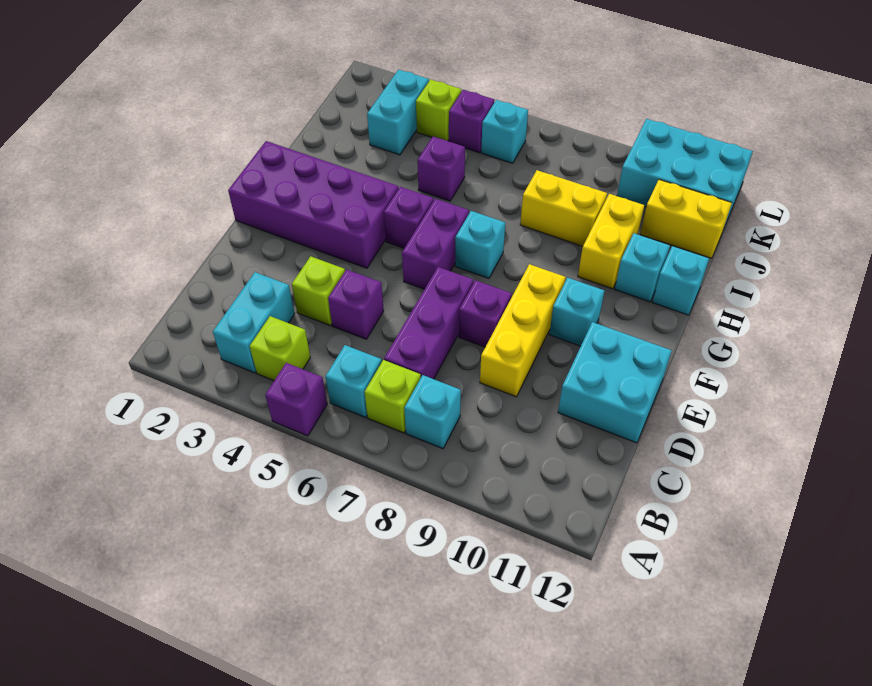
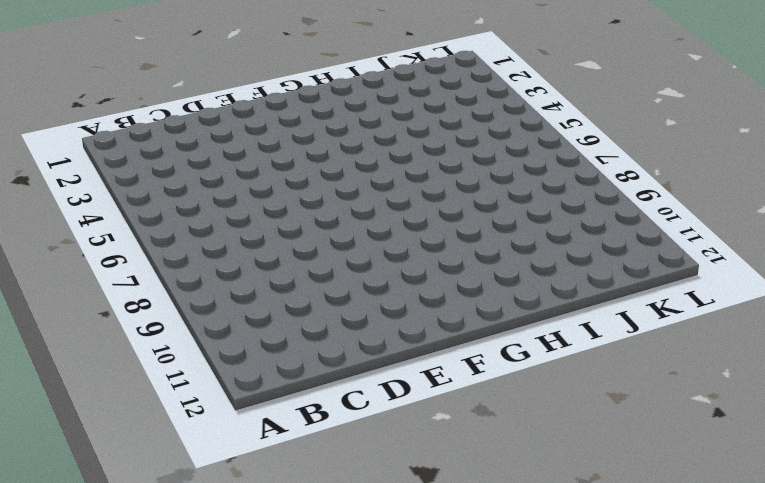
none -> purple 1x1 brick [265,363,327,436]
none -> cyan 1x2 brick [213,272,295,373]
none -> lime 1x1 brick [250,316,310,381]

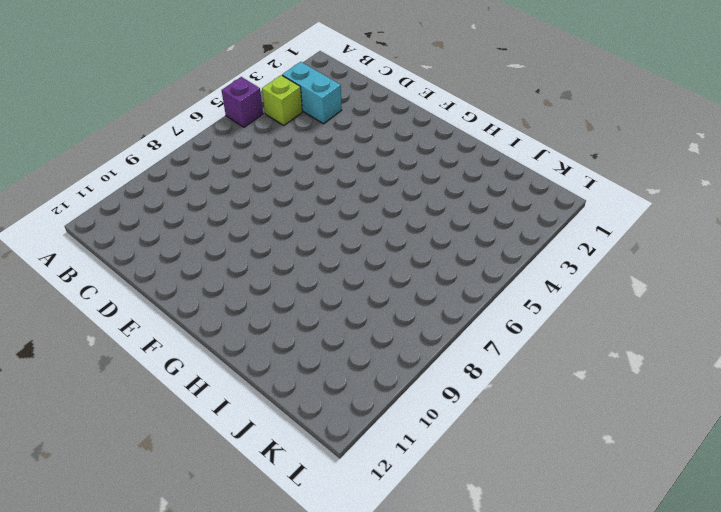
none -> cyan 1x1 brick [325,345,382,417]
none -> lime 1x1 brick [365,360,421,433]
none -> cyan 1x1 brick [404,375,461,449]

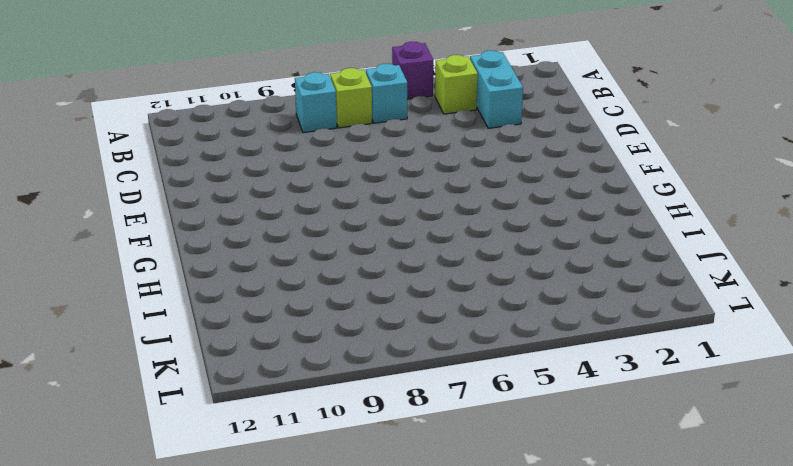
none -> purple 1x3 brick [384,267,474,379]
none -> lime 1x1 brick [292,256,345,326]
none -> purple 1x1 brick [328,270,384,339]

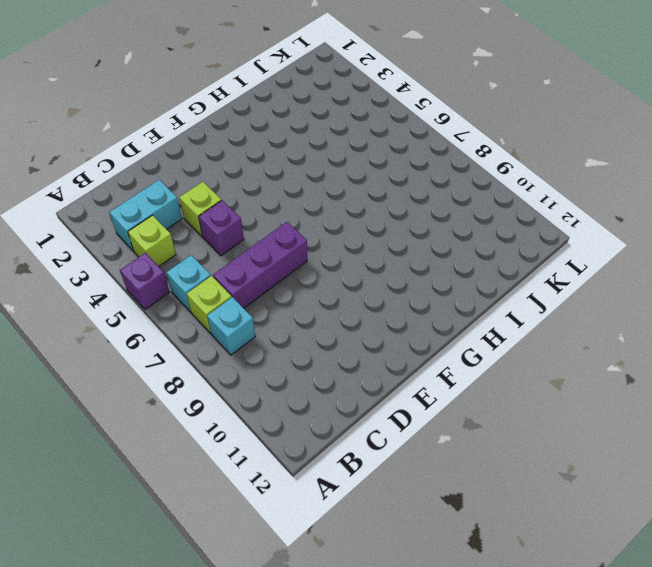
none -> yellow 1x3 brick [480,264,565,397]
none -> cyan 2x2 brick [558,322,672,443]
none -> purple 1x1 brick [459,280,512,347]

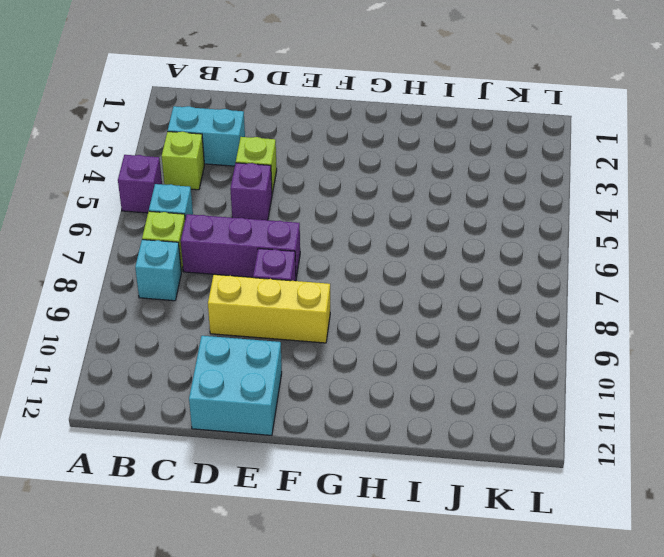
none -> purple 2x4 brick [228,141,399,268]
none -> purple 1x2 brick [402,199,469,289]
none -> cyan 1x1 brick [549,278,604,346]

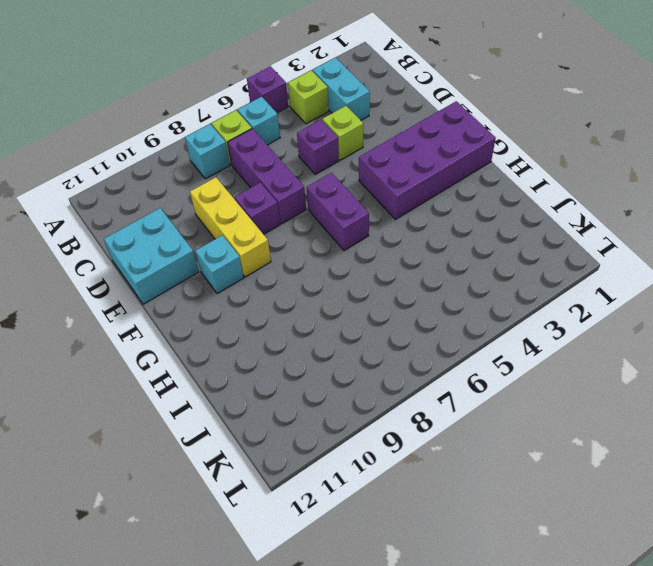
none -> purple 1x1 brick [384,187,434,248]
none -> cyan 1x1 brick [455,211,505,278]
none -> yellow 1x2 brick [578,194,644,289]

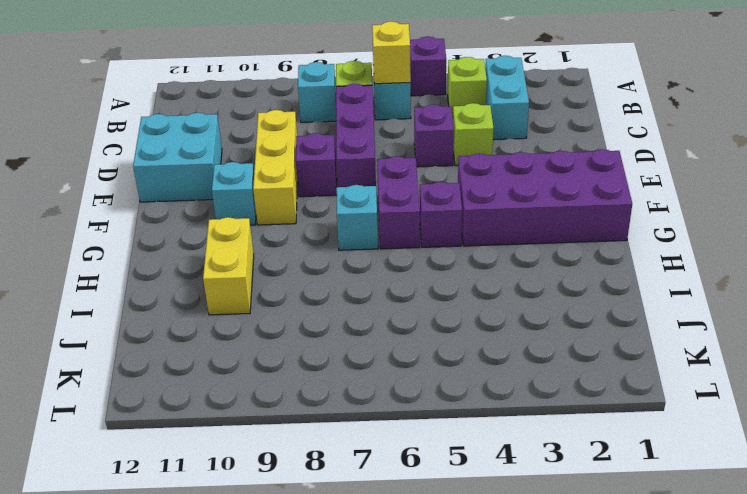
yellow 1x1 brick [372,21,411,84] -> none
none -> cyan 1x1 brick [615,233,670,302]
none -> cyan 1x1 brick [653,246,709,315]
none -> purple 1x1 brick [418,137,465,201]

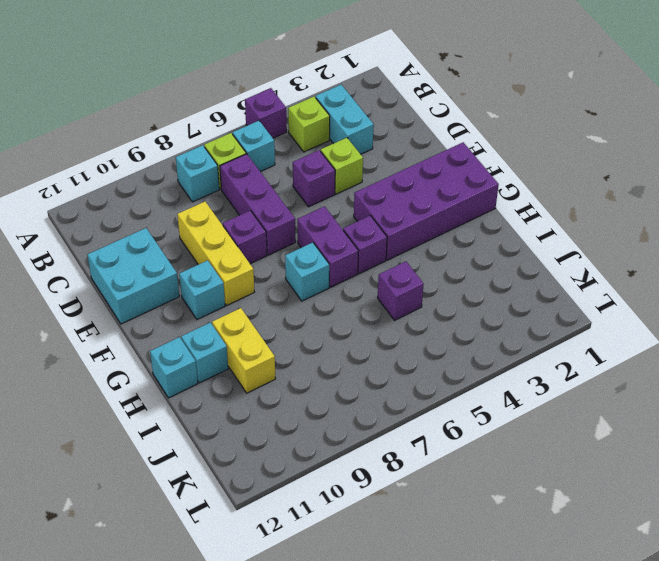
none -> yellow 1x2 brick [520,170,607,246]
none -> cyan 1x2 brick [367,70,429,155]
none -> yellow 1x2 brick [640,180,732,258]

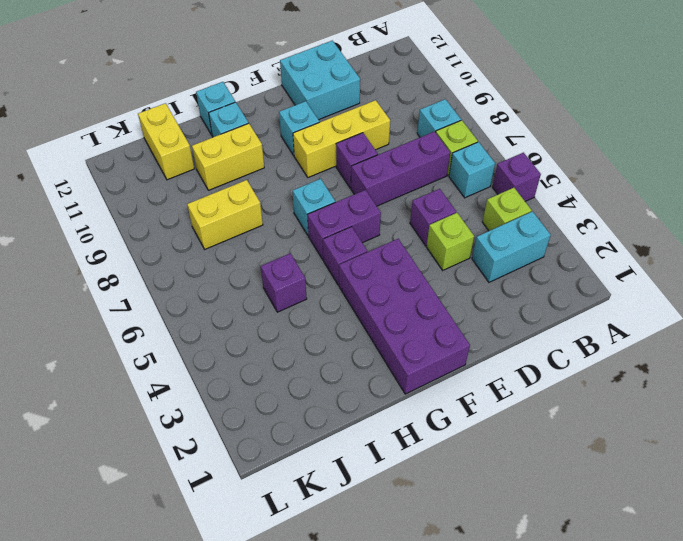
yellow 1x2 brick [187,180,263,249] -> yellow 1x2 brick turned to [520,170,607,246]
none -> cyan 1x2 brick [367,70,429,155]
none -> lime 1x1 brick [416,79,461,141]
none -> purple 1x1 brick [449,90,495,153]

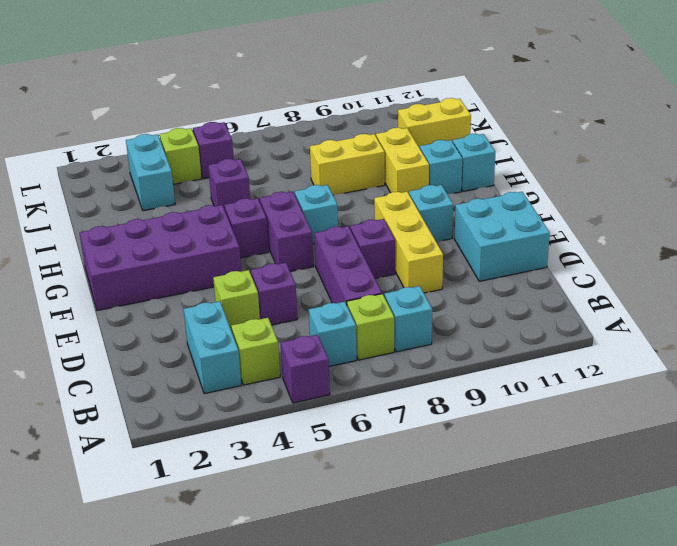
none -> cyan 1x1 brick [481,100,528,163]
none -> cyan 2x3 brick [617,119,753,227]

